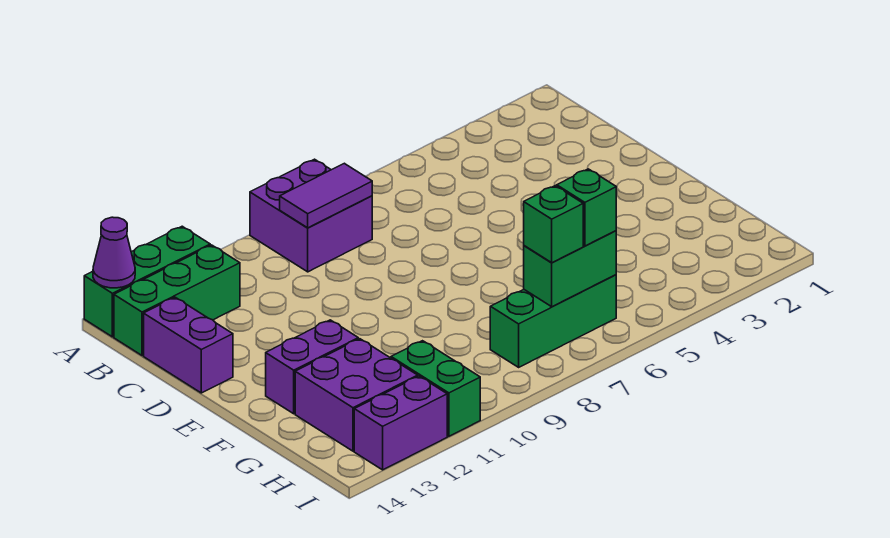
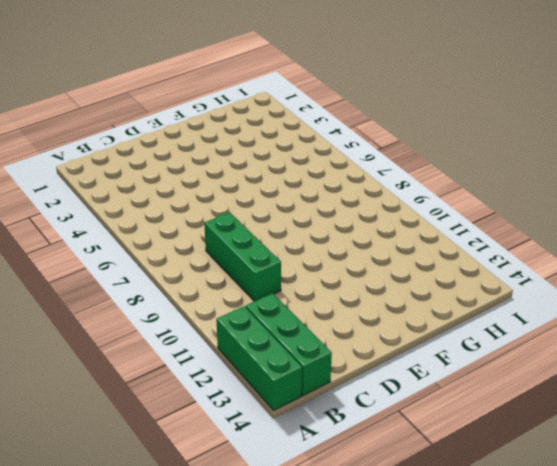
green 1x3 brick [204,212,281,301] -> green 1x3 brick moved to [490,275,616,367]
none -> purple 2x2 brick [250,159,372,272]
none -> purple 1x2 brick [144,297,233,393]
none -> purple 1x2 brick [266,320,358,414]

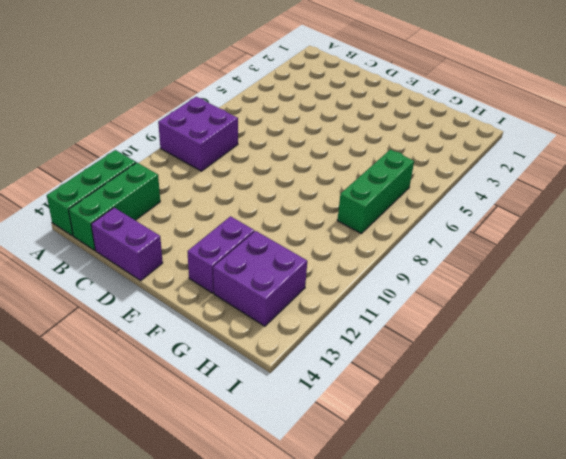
none -> green 1x2 brick [391,341,480,436]
none -> purple 1x2 brick [354,376,447,470]
none -> purple 1x1 cone [93,217,135,288]

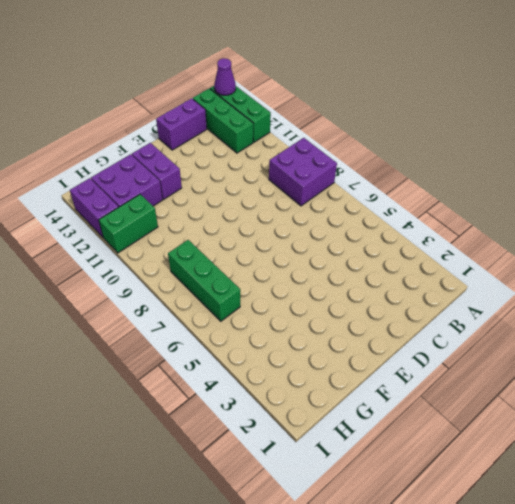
none -> purple 1x2 tile [280,163,372,228]
none -> green 1x2 brick [524,231,616,307]
none -> green 1x1 brick [557,169,616,246]

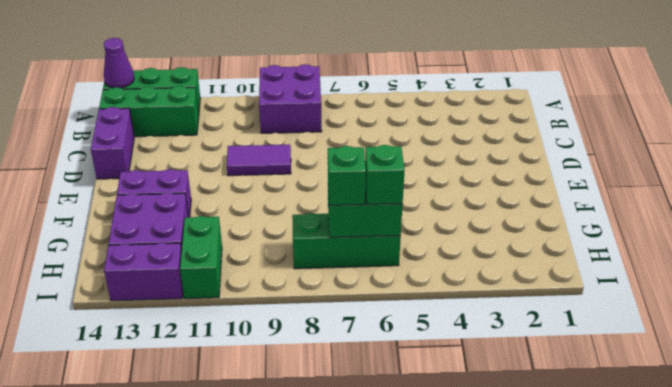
purple 1x2 tile [227,144,291,176] -> purple 1x2 tile moved to [280,163,372,228]

